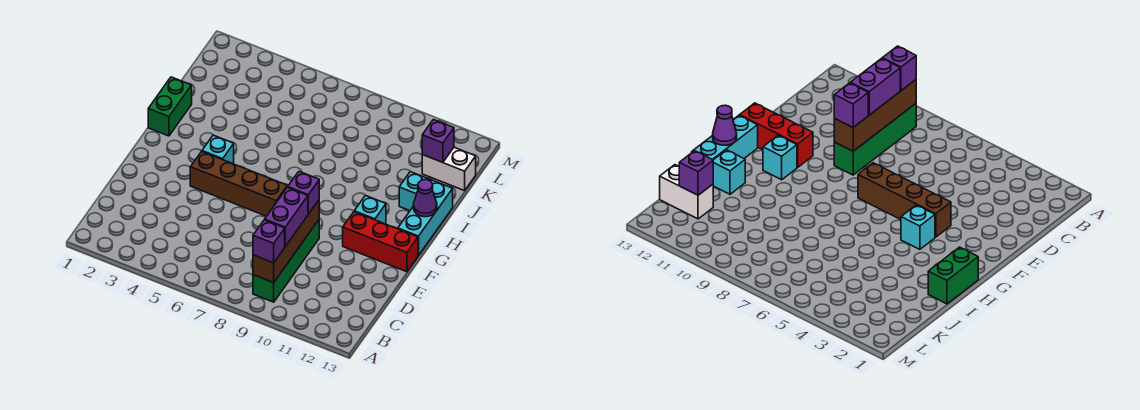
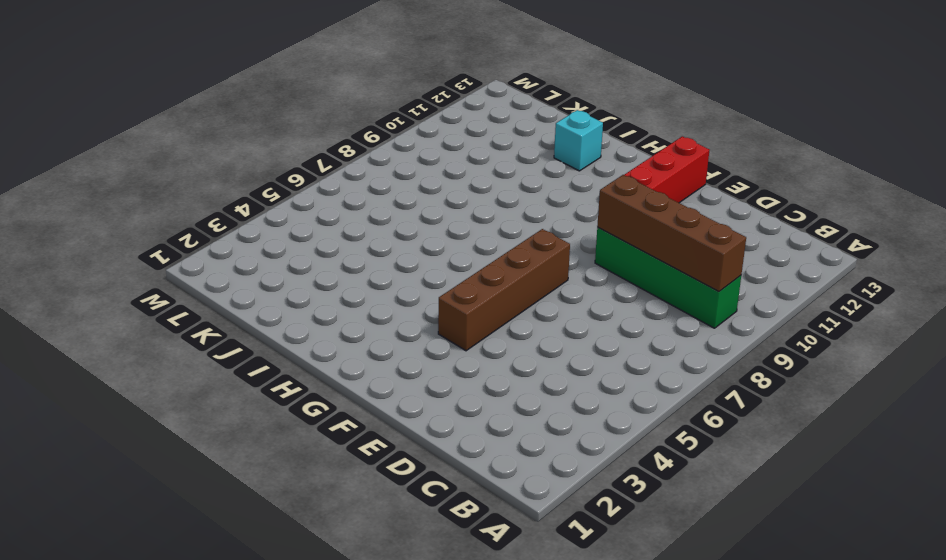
none -> cyan 1x1 brick [202,135,234,164]
none -> cyan 1x1 brick [354,195,386,224]
none -> cyan 1x3 brick [398,180,453,256]

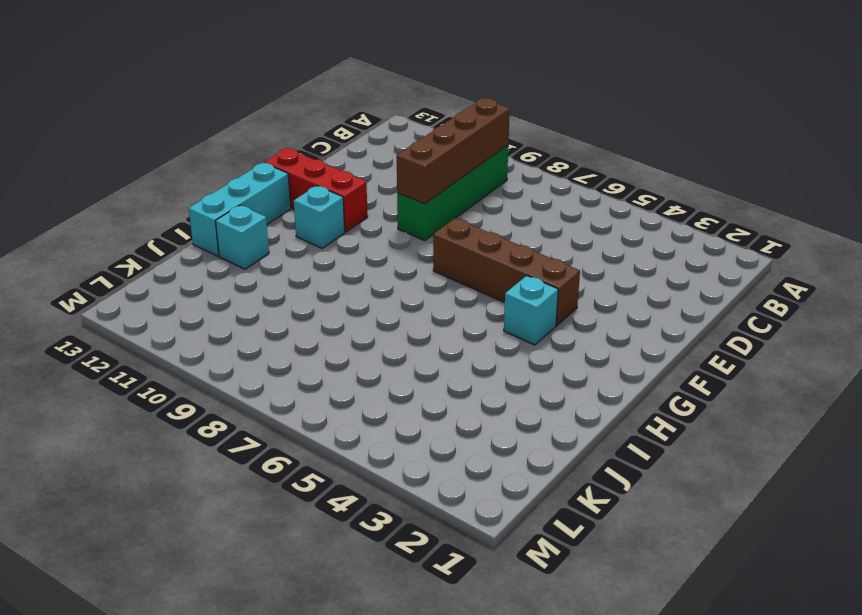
none -> green 1x2 brick [148,77,192,136]
none -> white 1x2 brick [422,147,476,191]
none -> purple 1x1 cone [414,180,437,217]

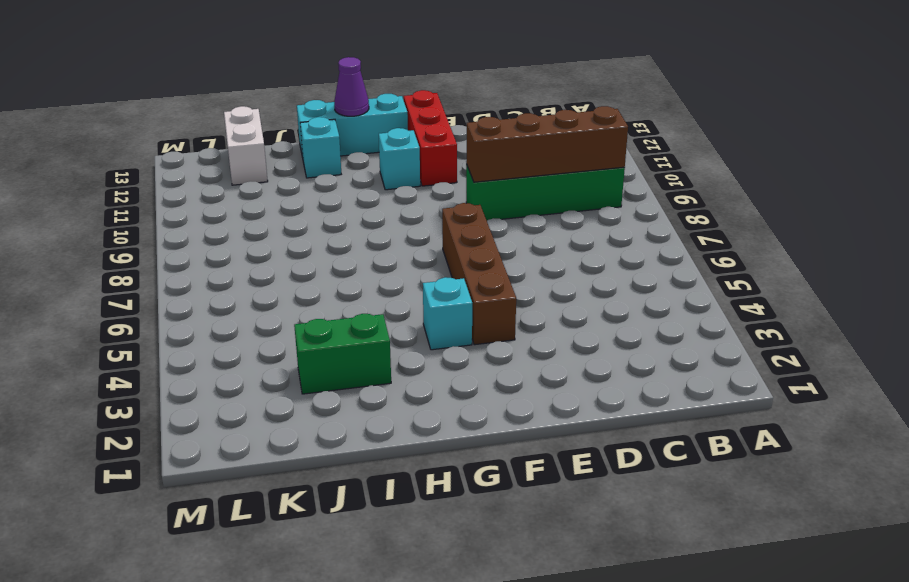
green 1x2 brick [294,314,391,394] -> green 1x2 brick moved to [148,77,192,136]
none -> purple 1x1 brick [422,120,454,162]
none -> purple 1x1 brick [253,220,285,263]
none -> purple 1x2 brick [265,187,308,246]

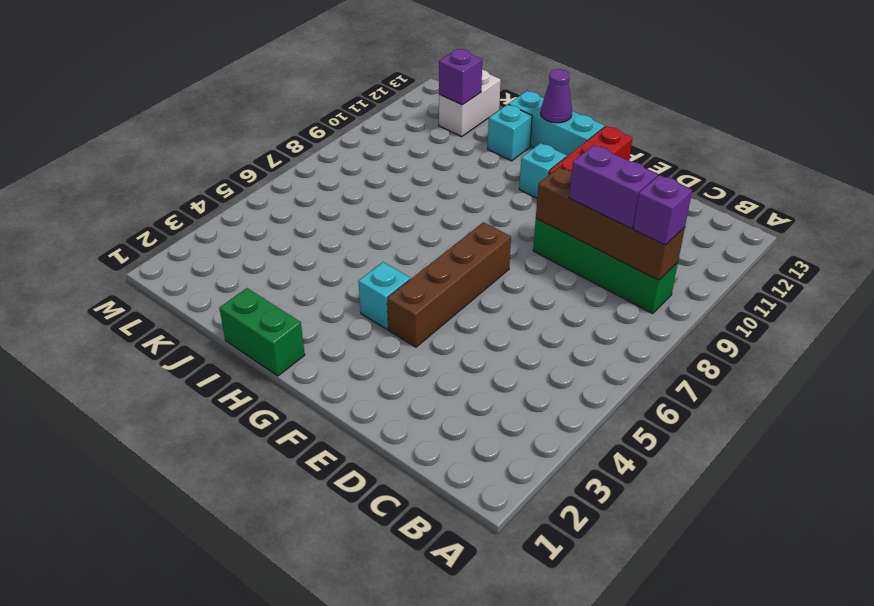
none -> purple 1x1 brick [288,172,319,214]

